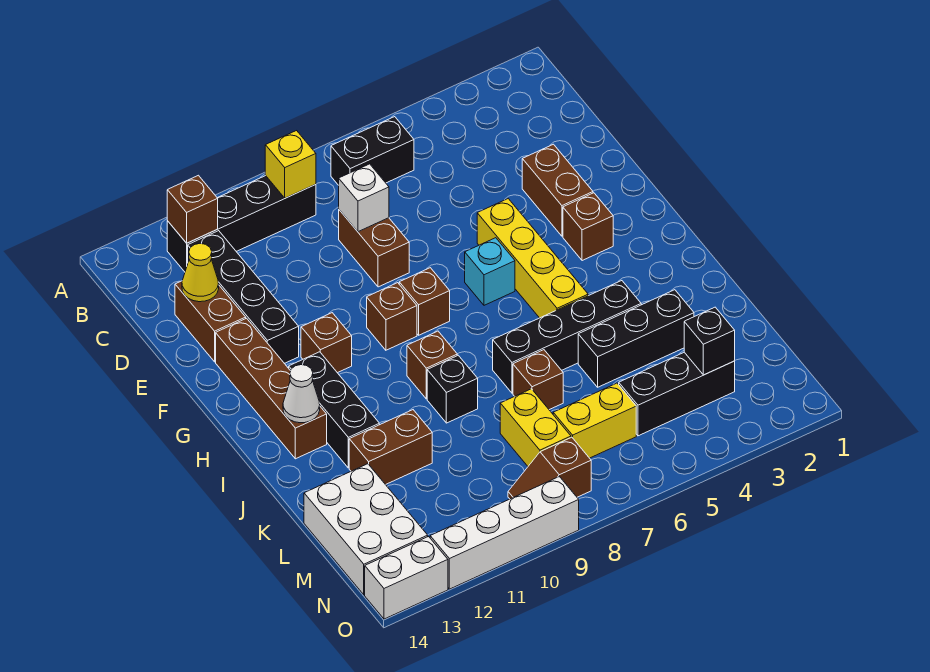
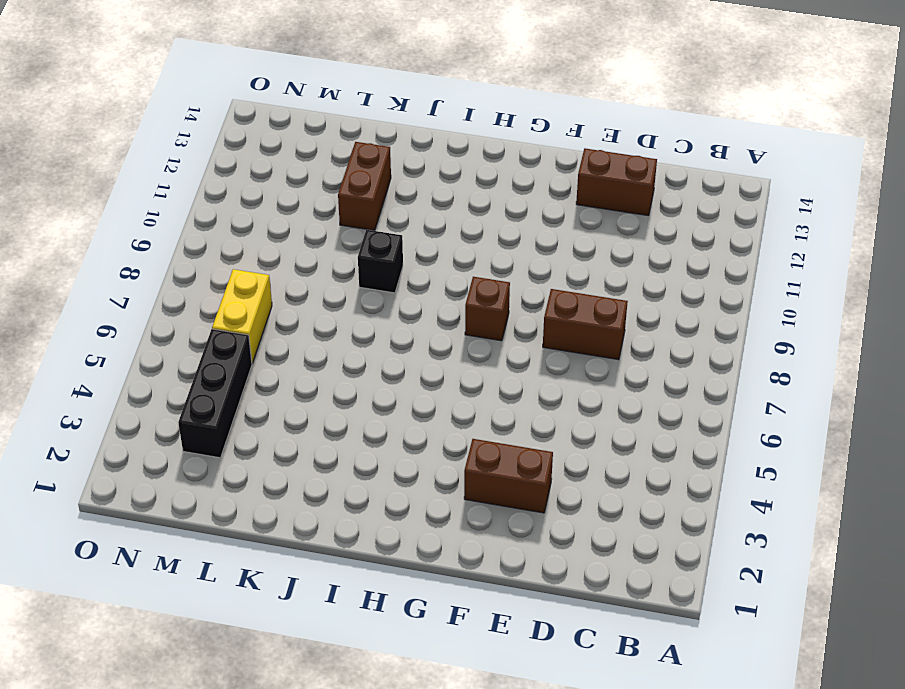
none -> black 1x2 brick [331,117,414,185]
none -> black 1x4 brick [167,176,316,272]
none -> black 1x4 brick [188,231,299,363]
none -> yellow 1x4 brick [477,199,588,318]

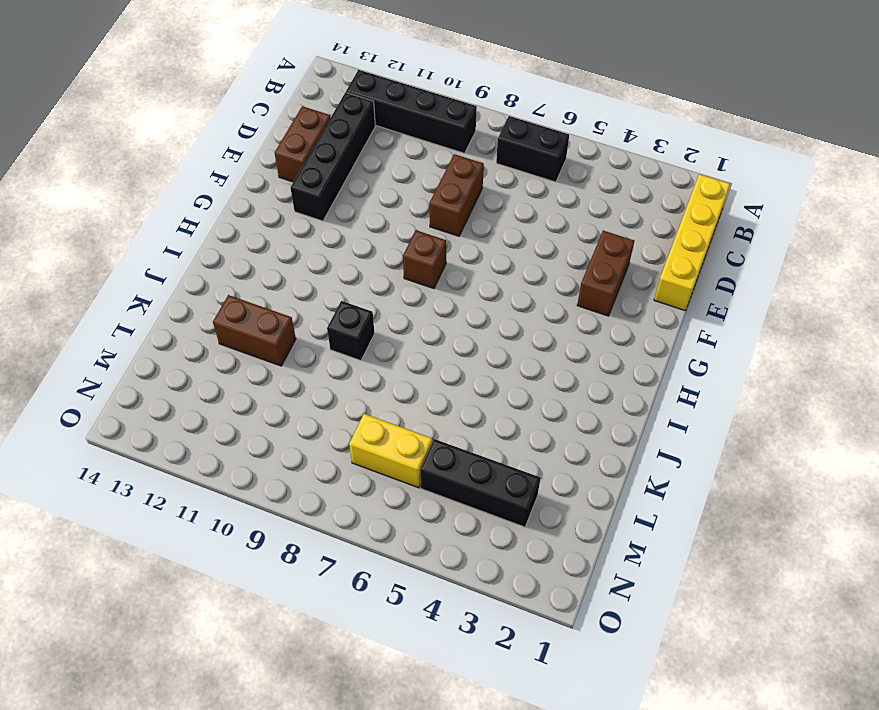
yellow 1x4 brick [654,174,730,311] -> yellow 1x4 brick moved to [477,199,588,318]
none -> brown 1x4 brick [216,318,327,459]
none -> brown 1x1 brick [563,193,613,261]
none -> cyan 1x1 brick [465,238,515,305]
none -> brown 1x1 brick [367,283,417,350]

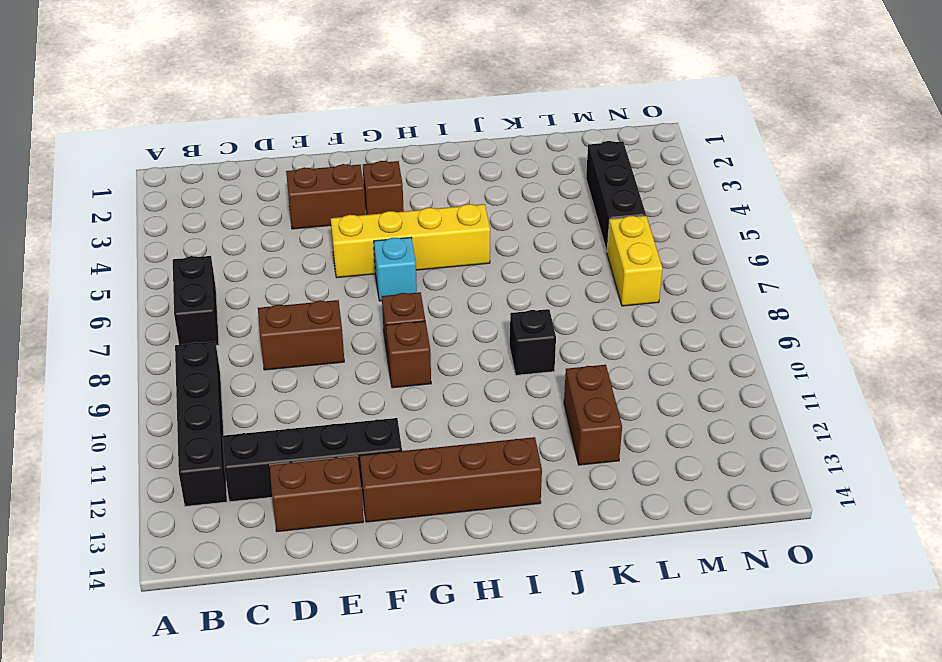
none -> brown 1x1 brick [301,313,352,373]
none -> black 1x3 brick [289,352,379,468]
none -> brown 1x1 brick [407,331,457,399]
none -> black 1x4 brick [493,281,641,393]

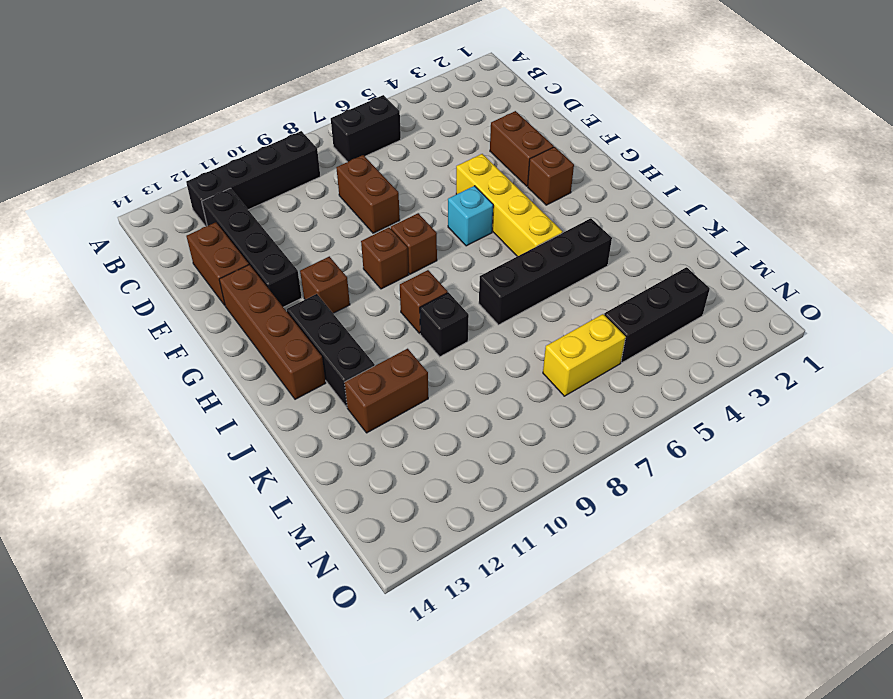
none -> black 1x3 brick [578,290,694,387]
none -> brown 1x1 brick [513,350,563,410]
none -> yellow 1x2 brick [500,389,571,466]
none -> white 2x3 brick [304,464,428,595]

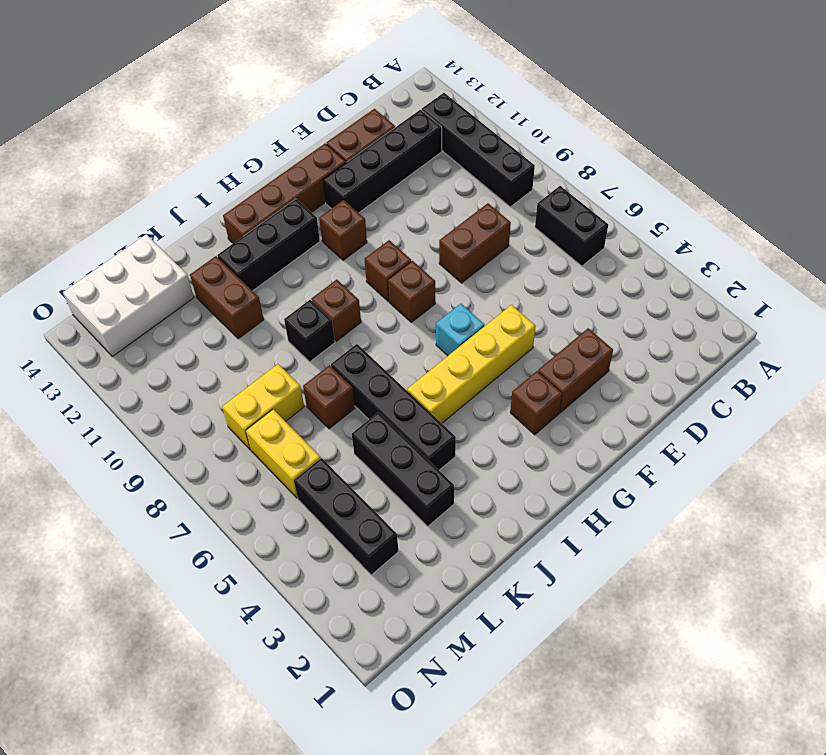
none -> brown 1x2 slope [508,437,591,499]
none -> white 1x4 brick [430,477,579,589]
none -> white 1x2 brick [365,537,448,619]
none -> yellow 1x1 brick [265,131,316,198]

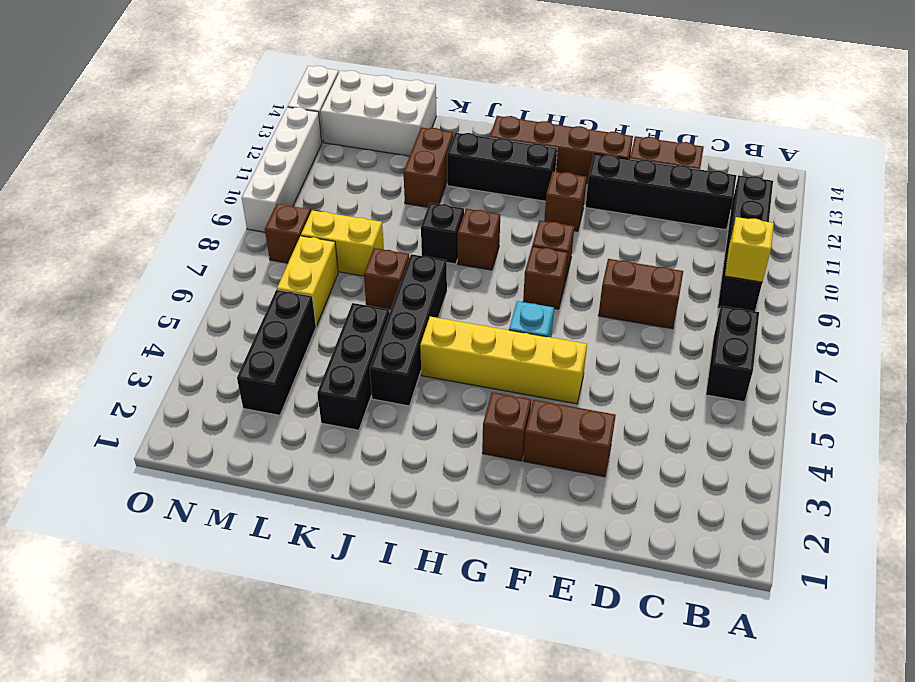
none -> brown 1x1 brick [167,175,218,243]
none -> white 1x1 brick [339,164,389,232]
none -> yellow 1x1 cone [182,244,219,302]
none -> white 1x1 cone [283,365,320,423]

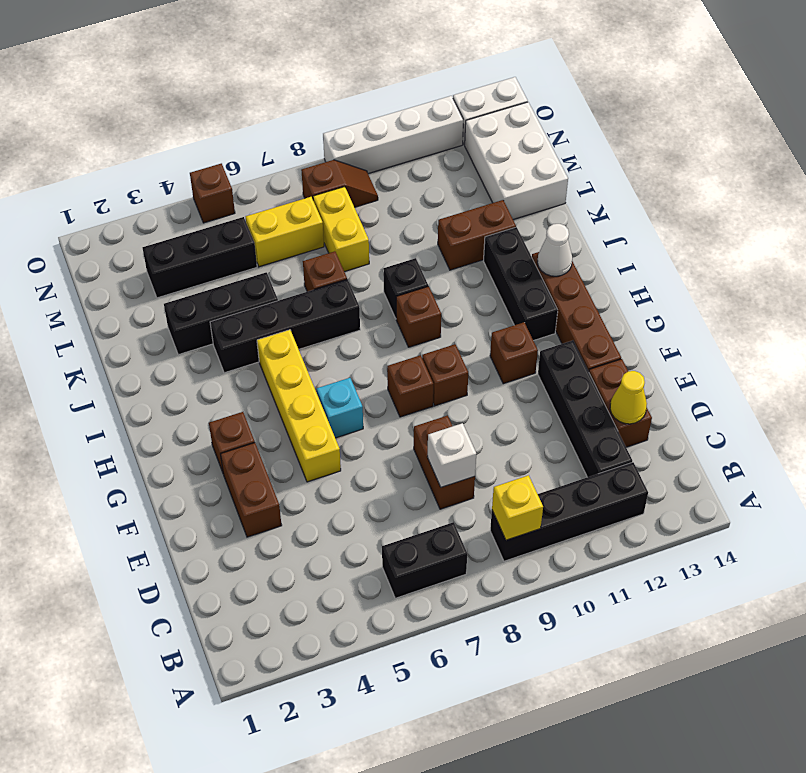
brown 1x1 brick [190,163,235,223] -> brown 1x1 brick moved to [167,175,218,243]
none -> black 1x1 brick [684,307,735,375]

